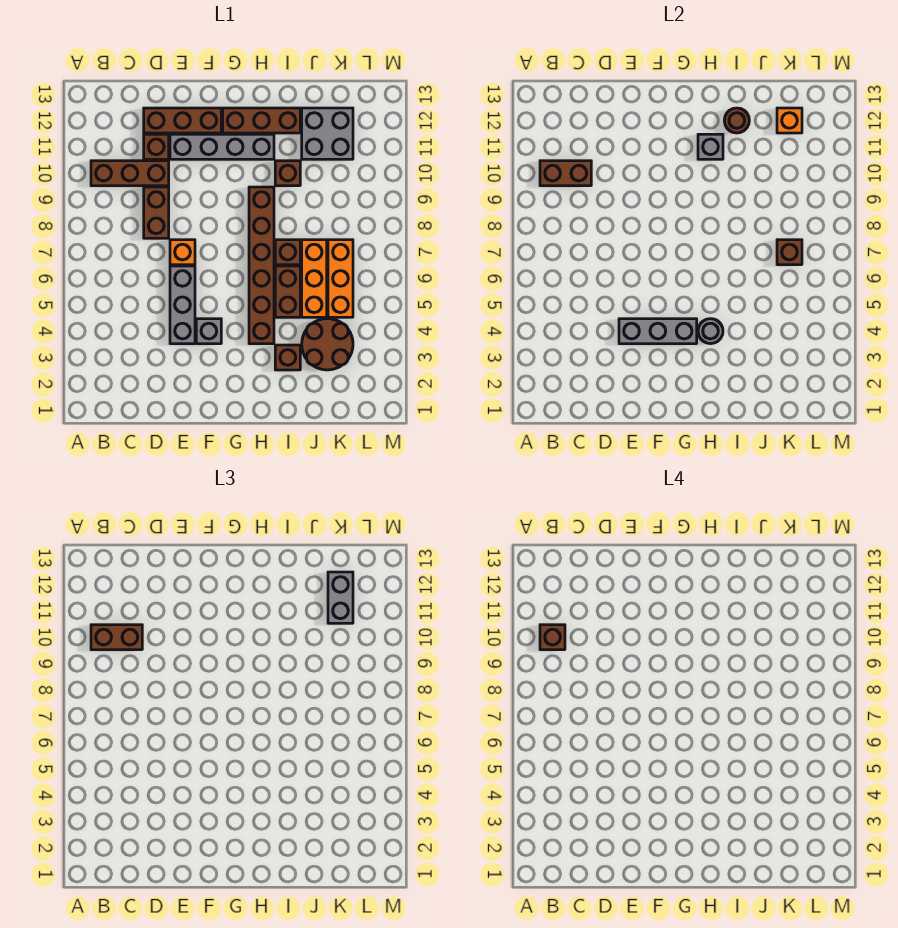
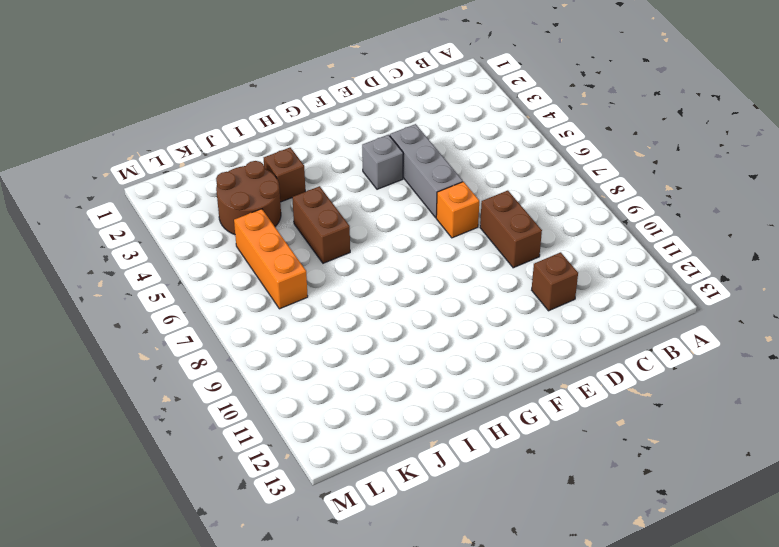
none -> brown 1x3 brick [91,161,169,186]
none -> brown 1x3 brick [144,108,221,133]
none -> grey 1x4 brick [170,134,274,159]

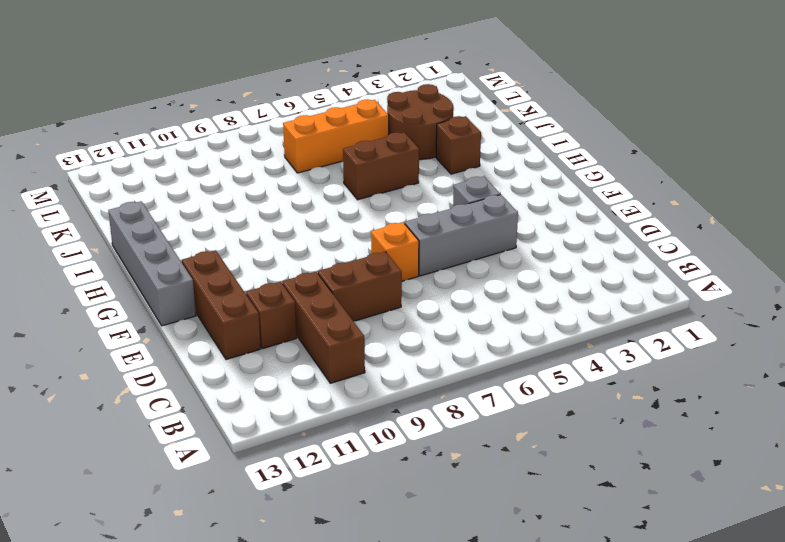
grey 1x4 brick [108,201,196,326] -> grey 1x4 brick moved to [170,134,274,159]
none -> brown 1x3 brick [223,108,300,133]
none -> brown 1x6 brick [249,187,274,344]
none -> brown 1x1 brick [275,240,300,265]

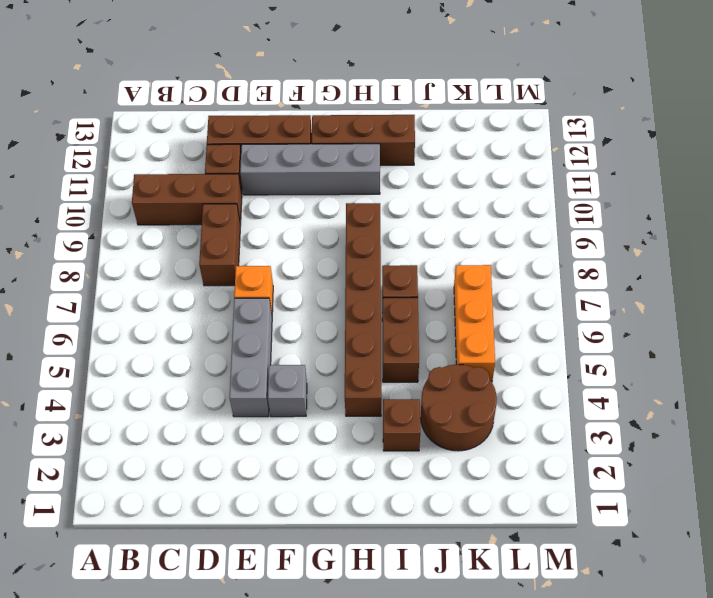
none -> brown 1x1 brick [275,161,300,186]
none -> orange 1x3 brick [302,240,327,317]
none -> grey 2x2 brick [302,108,353,159]

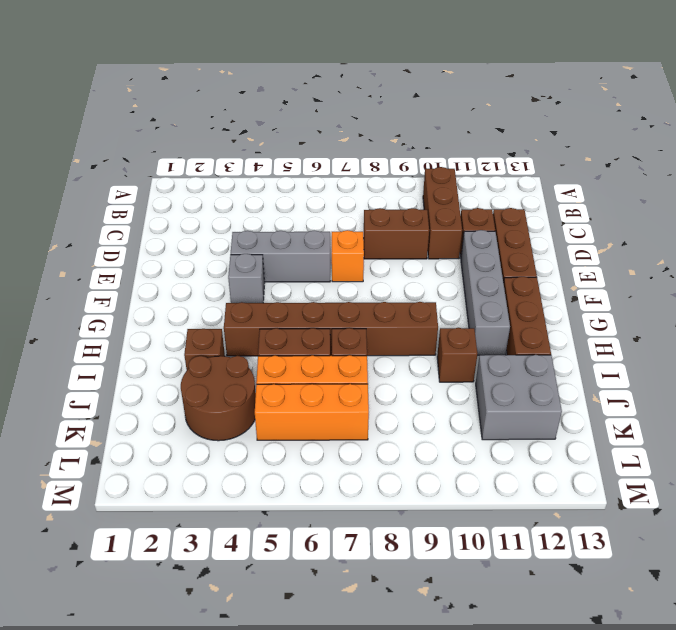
none -> brown 1x2 brick [540,161,591,186]
none -> grey 1x3 brick [619,319,697,344]
none -> grey 1x1 round brick [698,319,723,344]

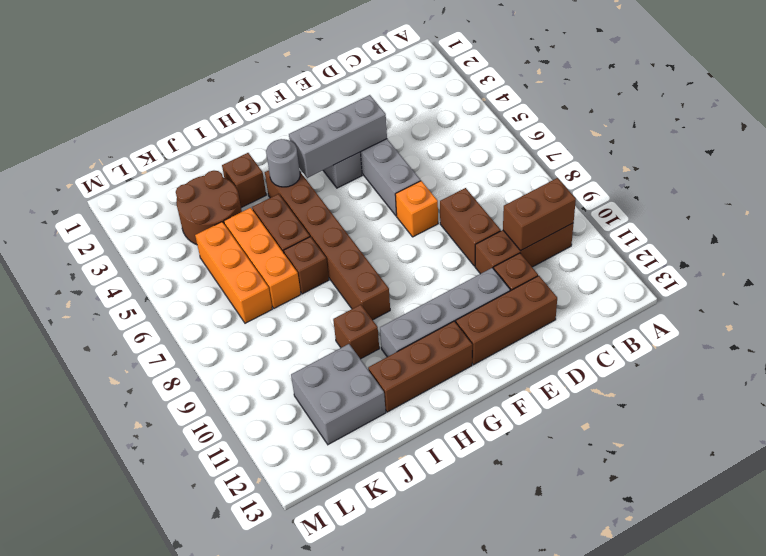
none -> grey 1x1 brick [698,134,723,159]
none -> brown 1x1 round brick [724,108,749,133]
none -> brown 1x1 brick [777,240,802,265]

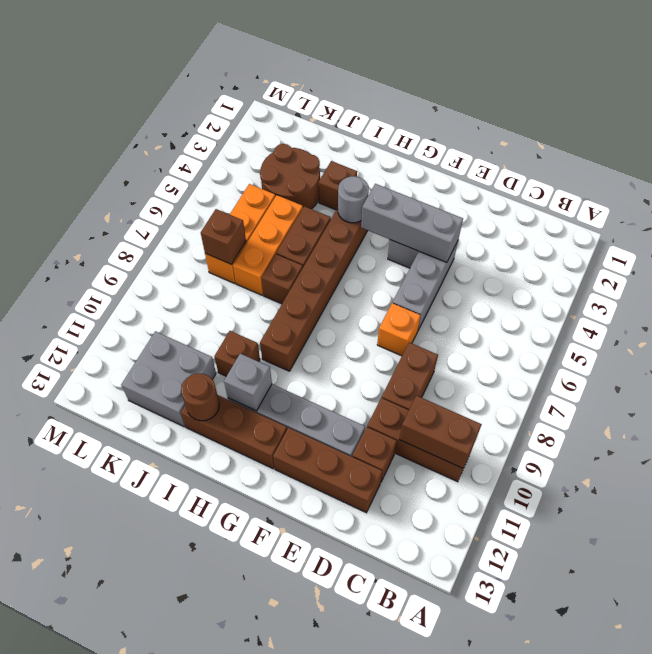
none -> orange 1x1 brick [777,108,802,133]
none -> brown 1x2 brick [91,625,142,650]
none -> grey 1x2 brick [328,572,353,623]

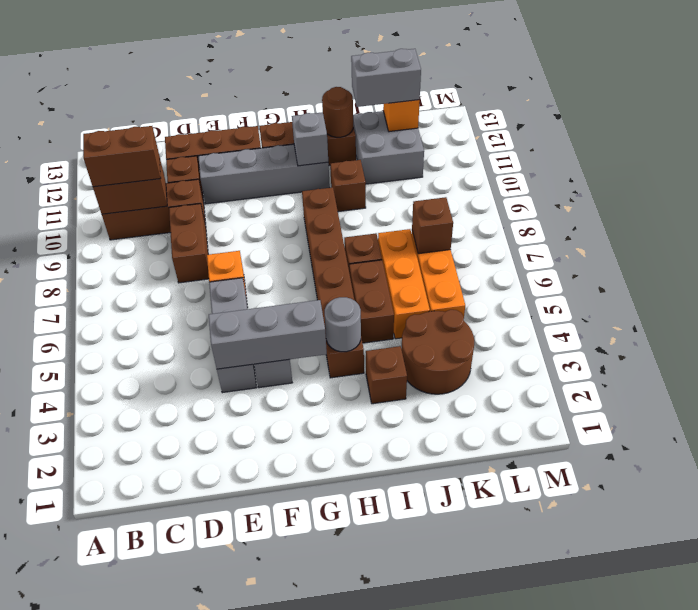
grey 1x2 brick [351,49,421,107] -> grey 1x2 brick turned to [328,572,353,623]
none -> brown 1x1 brick [540,625,565,650]

